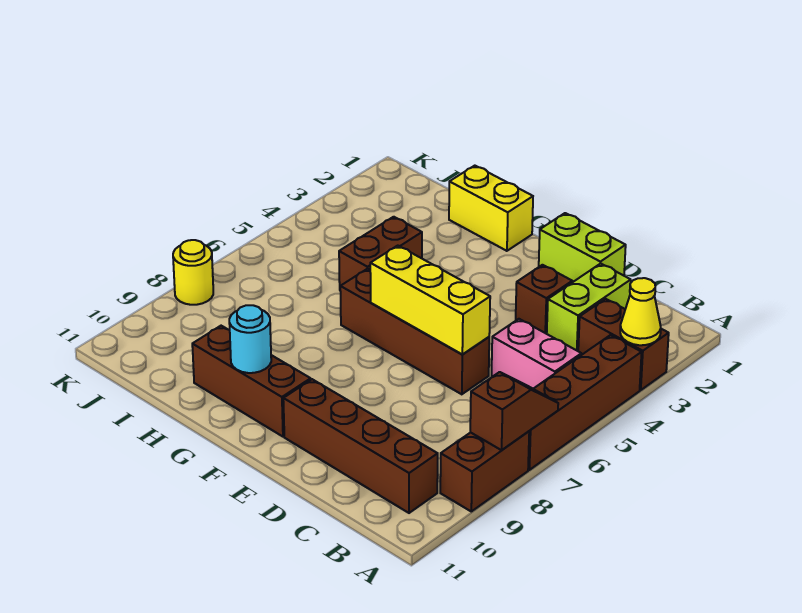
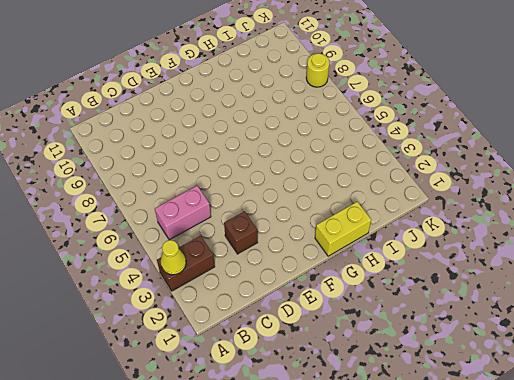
none -> brown 1x4 brick [528,335,642,470]
none -> brown 1x2 brick [440,431,529,511]
none -> brown 1x4 brick [283,379,438,513]

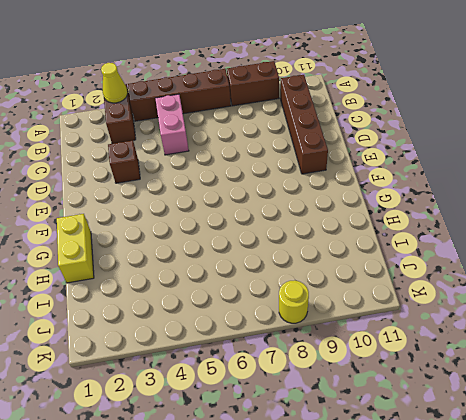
none -> lime 1x2 brick [547,263,631,351]
none -> lime 1x2 brick [539,213,626,282]
none -> brown 1x4 brick [340,269,489,394]

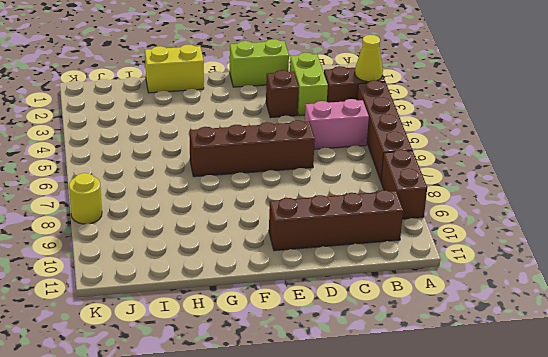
none -> brown 1x3 brick [192,326,311,437]
none -> brown 1x2 brick [339,217,422,286]
none -> brown 1x2 slope [470,372,558,450]

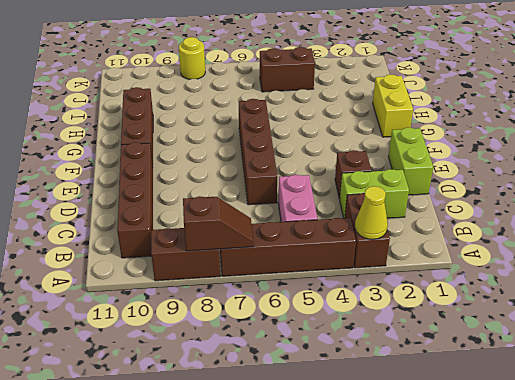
brown 1x2 brick [260,47,315,92] -> brown 1x2 brick moved to [339,217,422,286]
none -> yellow 1x3 brick [370,246,490,355]
none -> cyan 1x1 round brick [229,305,271,373]

